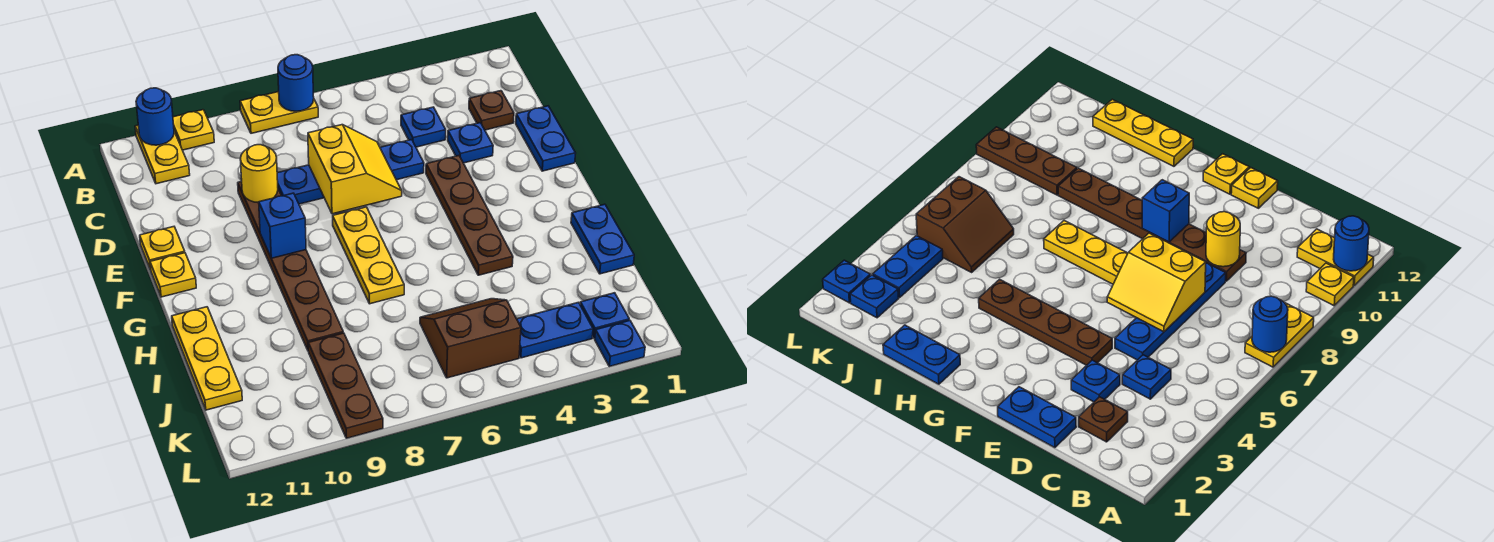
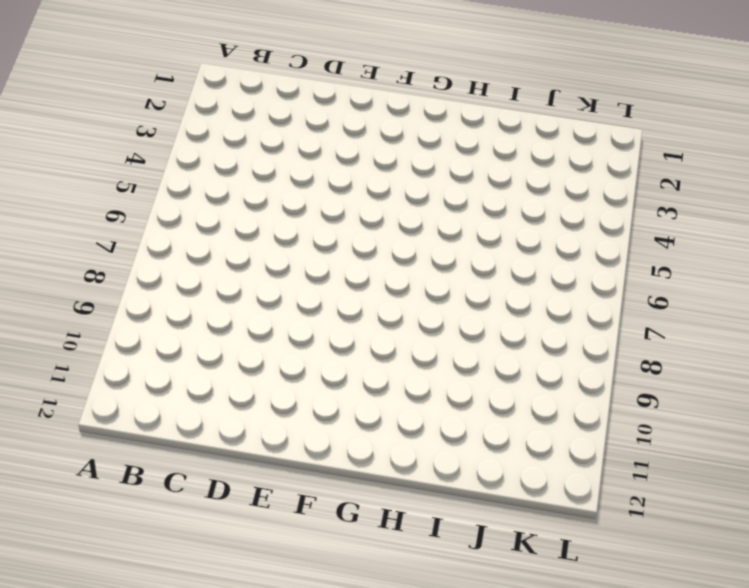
none -> yellow 1x2 plate [240,92,318,133]
none -> yellow 1x1 plate [173,110,214,150]
none -> yellow 1x2 plate [135,125,190,184]

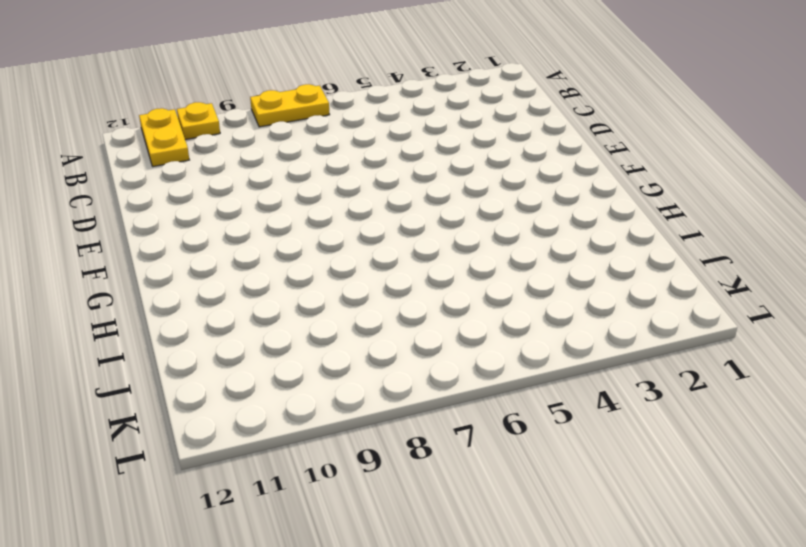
none -> brown 1x1 plate [469,91,514,130]
none -> blue 1x1 plate [401,107,446,147]
none -> blue 1x2 plate [516,106,576,171]

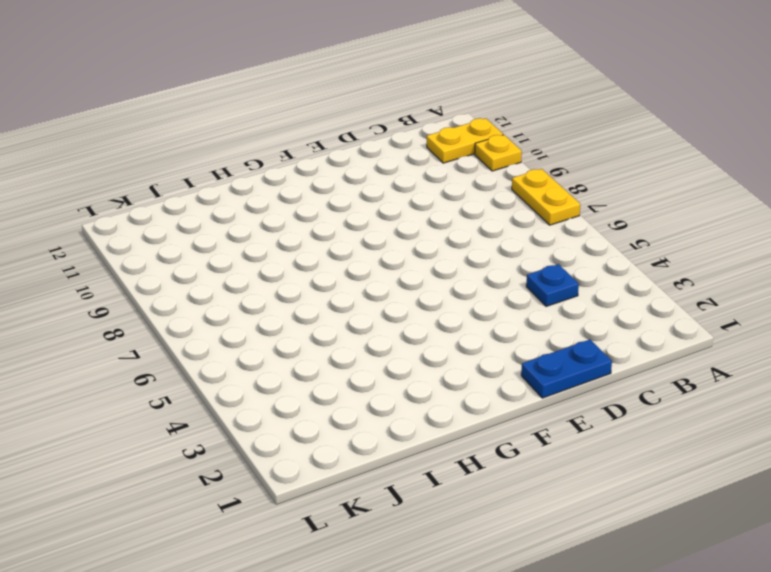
none -> brown 1x1 plate [469,91,514,130]
none -> blue 1x1 plate [448,123,493,163]
none -> blue 1x4 plate [277,140,424,204]

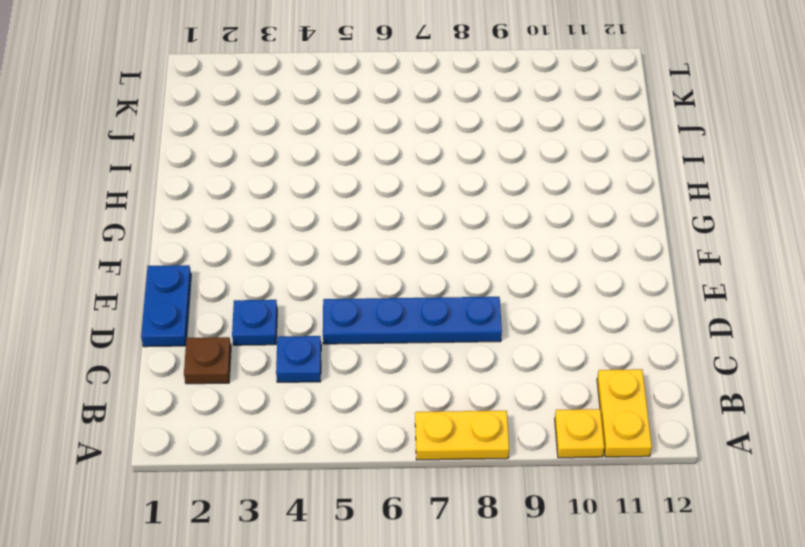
none -> brown 1x6 plate [238,181,343,350]
none -> brown 1x4 plate [426,156,513,275]
none -> yellow 1x1 plate [140,227,185,270]

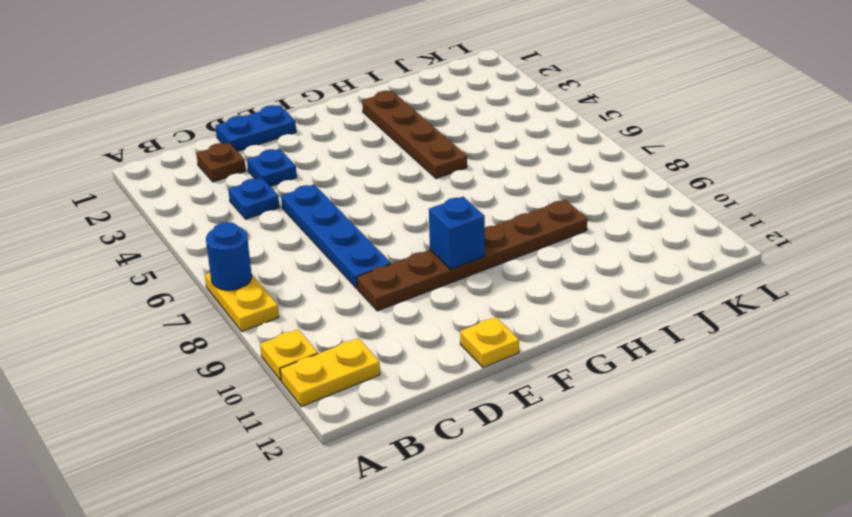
brown 1x4 plate [362,91,467,179] -> brown 1x4 plate turned to [426,156,513,275]
none -> yellow 1x3 plate [333,207,404,304]
none -> yellow 1x1 plate [150,253,196,297]
none -> blue 1x2 plate [571,204,634,274]

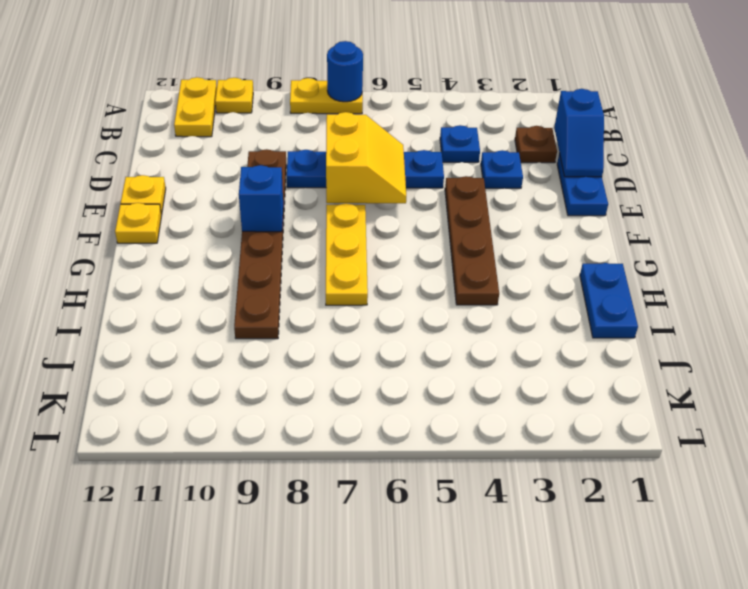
blue 1x2 slope [554,89,604,177] -> none
none -> yellow 1x3 plate [172,307,242,410]
none -> brown 2x2 slope [420,299,521,378]
none -> brown 1x3 plate [308,333,383,438]

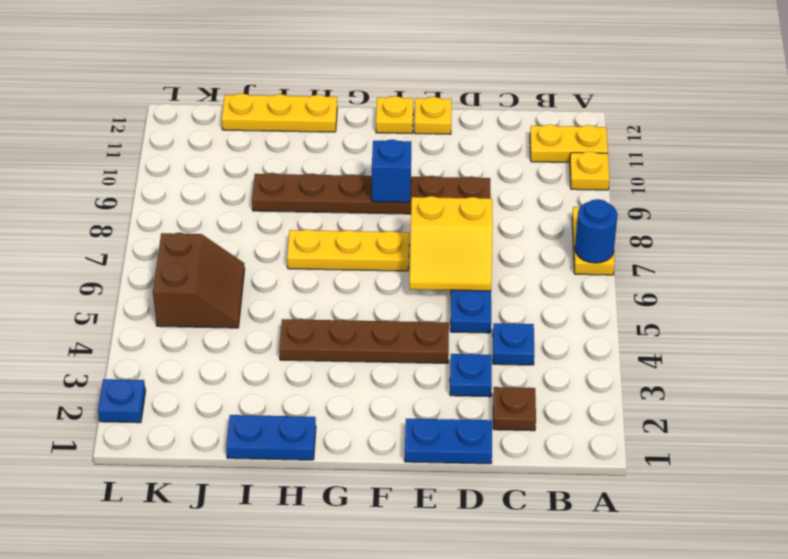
none -> brown 1x3 plate [308,333,383,438]
none -> blue 1x1 plate [580,293,629,338]
none -> blue 1x2 plate [517,302,593,358]

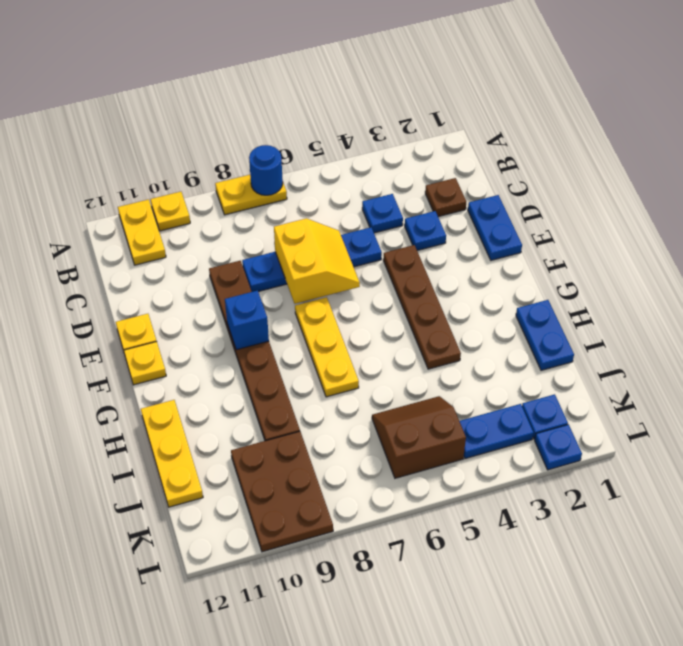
brown 2x3 plate [231,431,333,552] -> brown 1x3 plate [308,333,383,438]
none -> blue 1x1 round brick [136,88,174,145]
none -> yellow 1x1 round brick [240,145,278,203]

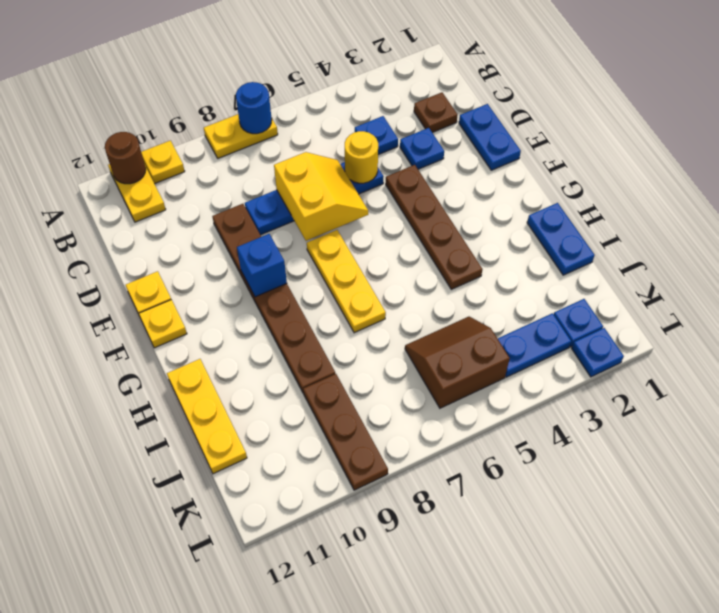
brown 1x1 round brick [105,132,146,184] -> blue 1x1 round brick [136,88,174,145]
yellow 1x1 round brick [345,131,378,183] -> yellow 1x1 round brick moved to [240,145,278,203]

